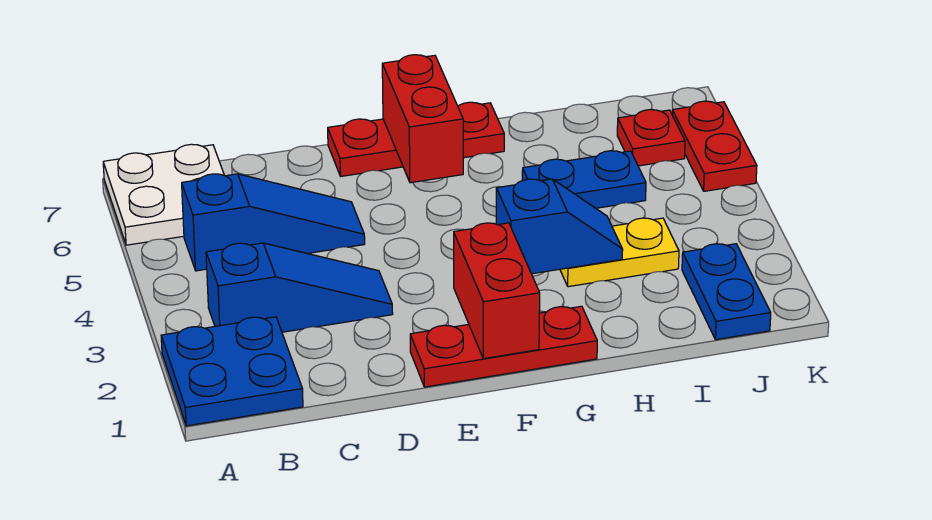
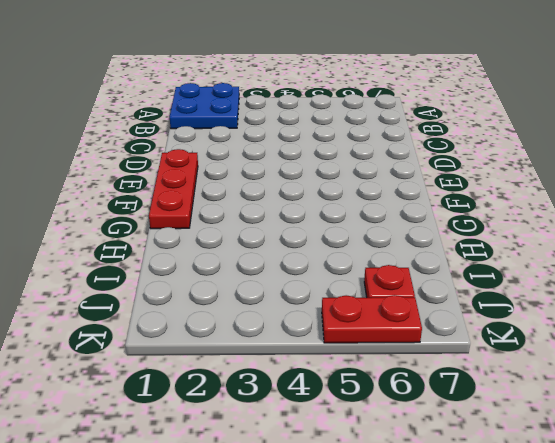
none -> white 2x2 plate [103,144,224,245]
none -> blue 1x3 slope [206,243,393,332]
none -> blue 1x3 slope [182,174,365,271]

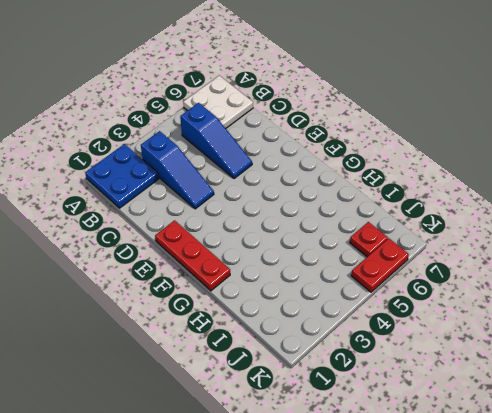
none -> red 1x3 plate [328,102,504,176]
none -> yellow 1x2 plate [560,218,679,287]
none -> blue 1x2 plate [522,151,646,208]

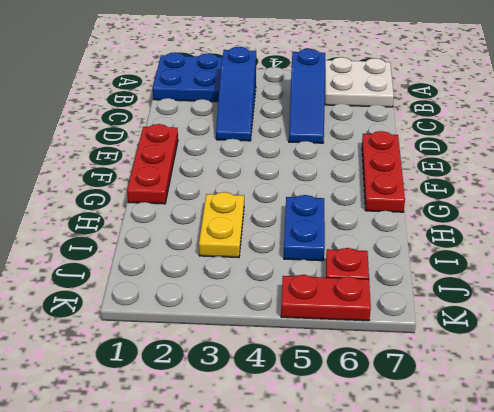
none -> blue 1x2 plate [682,244,771,340]
none -> red 1x2 brick [454,223,540,359]
none -> red 1x2 brick [382,55,463,183]

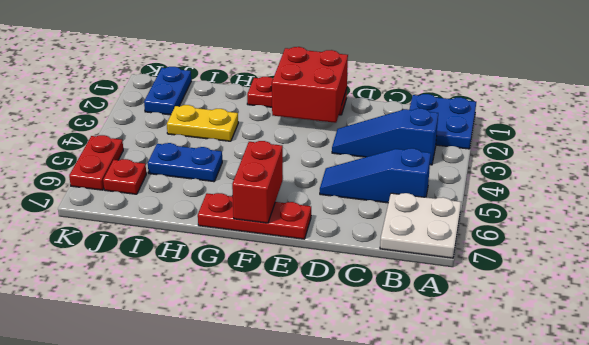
red 2x2 brick [272,47,348,123] -> red 1x2 brick [454,223,540,359]
none -> blue 1x2 slope [496,179,623,274]

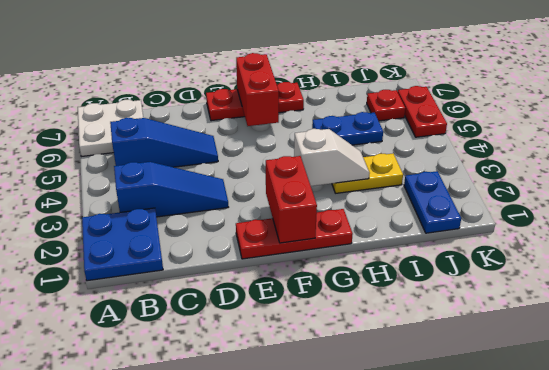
white 1x2 slope [294,129,370,186] -> blue 1x2 slope [496,179,623,274]

